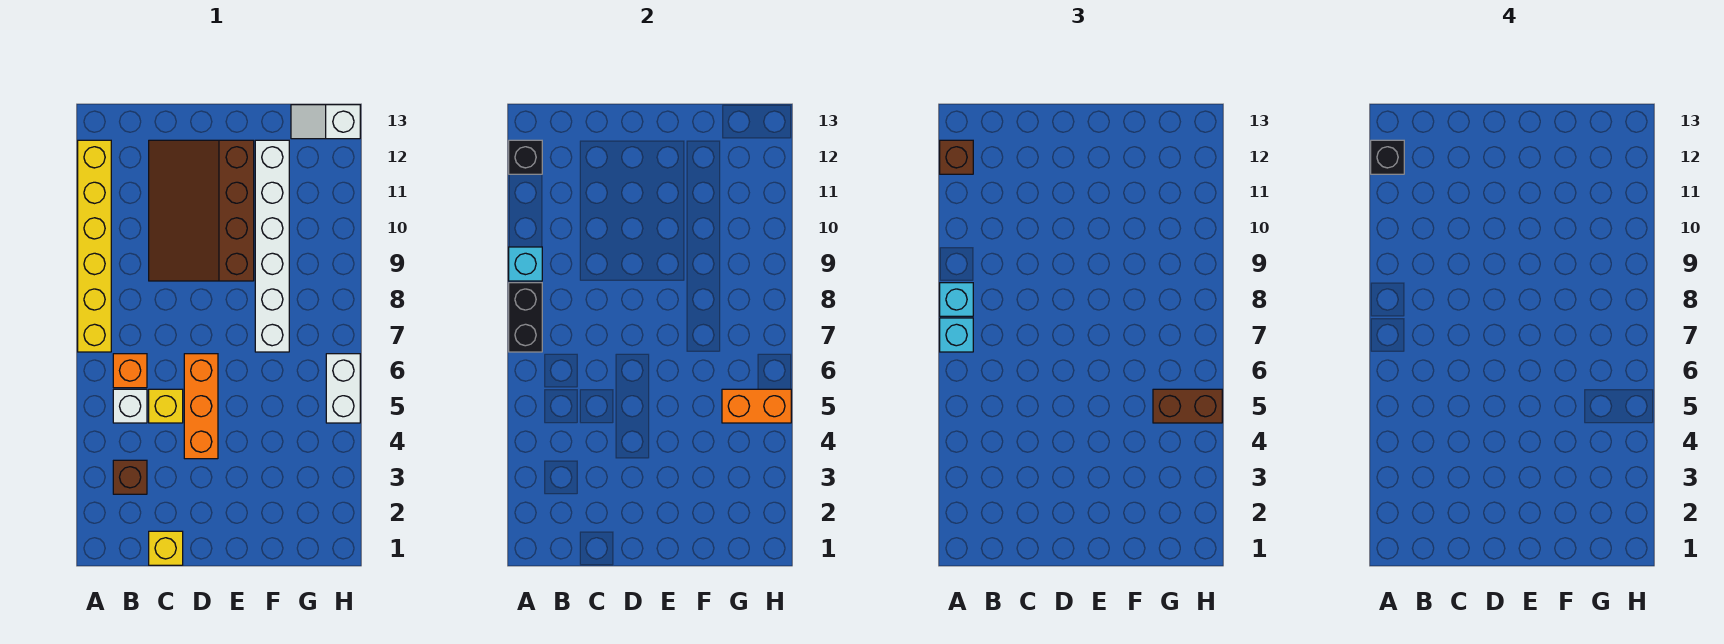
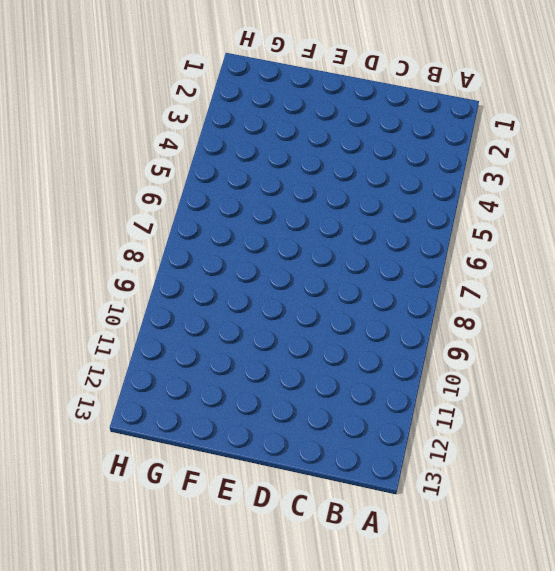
none -> yellow 1x6 brick [78,140,111,352]
none -> brown 1x1 brick [113,460,147,494]
none -> white 1x1 brick [113,389,147,423]

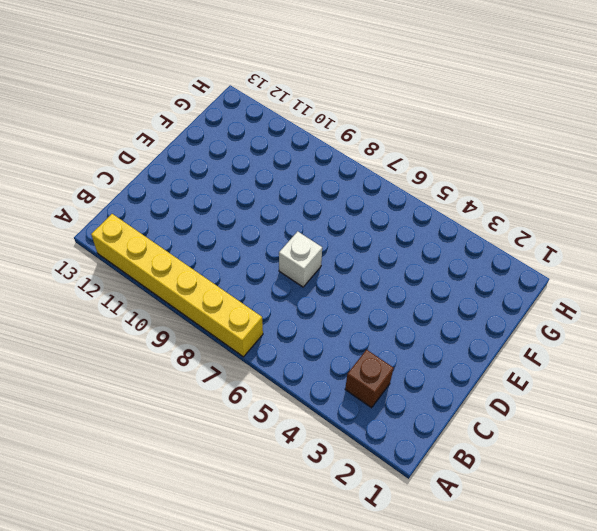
white 1x1 brick [279,231,322,287] -> white 1x1 brick moved to [113,389,147,423]
none -> orange 1x1 brick [113,354,147,388]
none -> yellow 1x1 brick [149,531,183,565]
none -> yellow 1x1 brick [149,389,183,423]

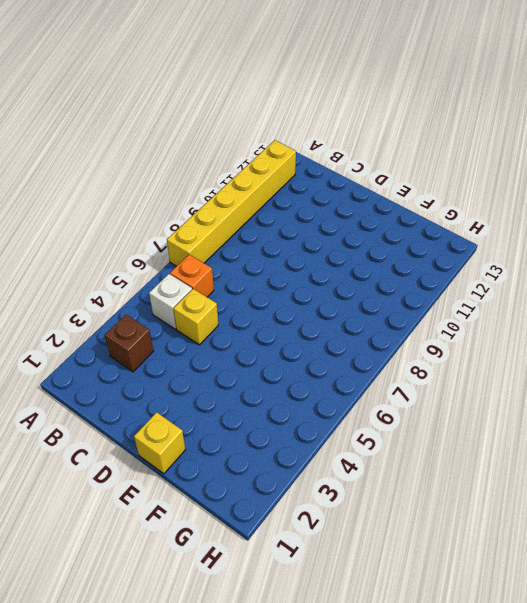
yellow 1x1 brick [134,412,186,474] -> yellow 1x1 brick moved to [149,531,183,565]
none -> brown 3x4 slope [149,140,254,281]
none -> orange 1x3 brick [184,354,218,459]
none -> white 1x6 brick [255,140,289,352]

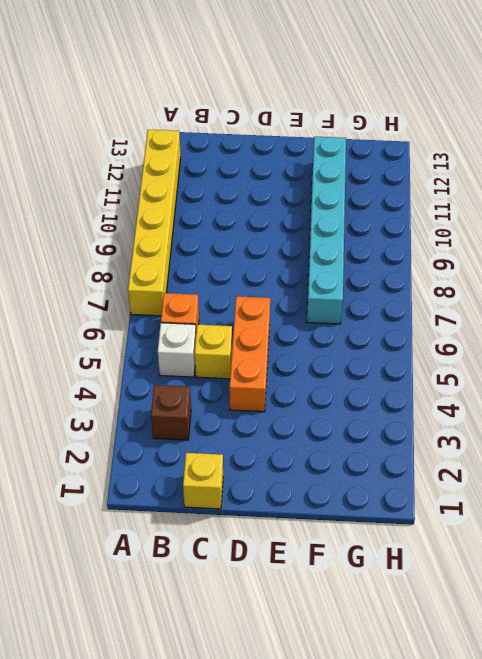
cyan 1x6 brick [307,137,346,324] -> white 1x6 brick [255,140,289,352]
none -> brown 3x4 slope [149,140,254,281]
none -> white 1x2 slope [291,105,360,139]
none -> white 1x2 brick [326,354,360,423]

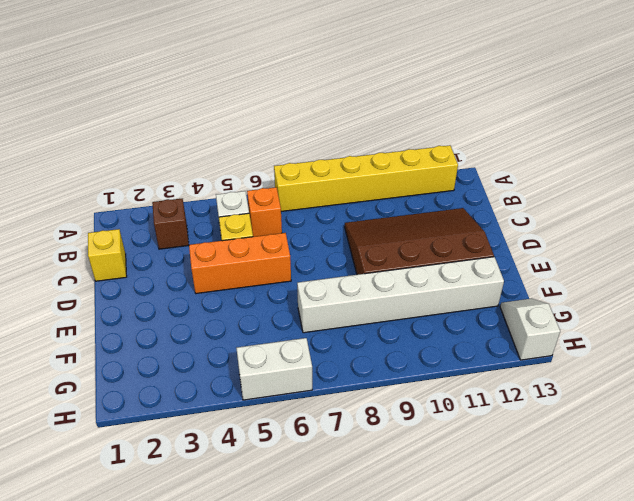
none -> black 1x2 brick [509,283,542,352]
none -> cyan 1x1 brick [509,247,542,281]
none -> black 1x1 brick [509,140,542,174]

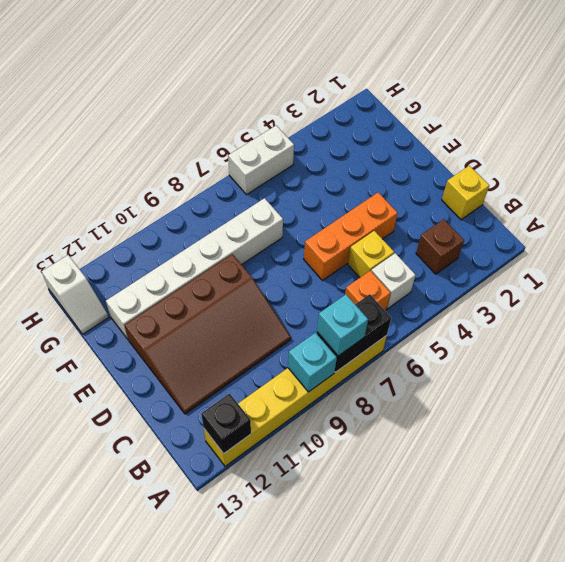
none -> orange 1x2 brick [722,389,791,423]
none -> cyan 1x1 brick [940,318,973,352]
none -> brown 1x1 brick [940,140,973,174]

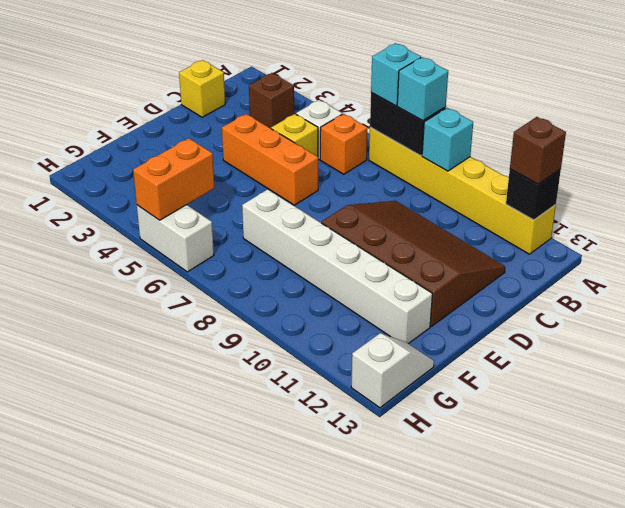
none -> brown 1x2 brick [1153,389,1222,423]
none -> black 1x1 brick [1371,140,1404,174]

